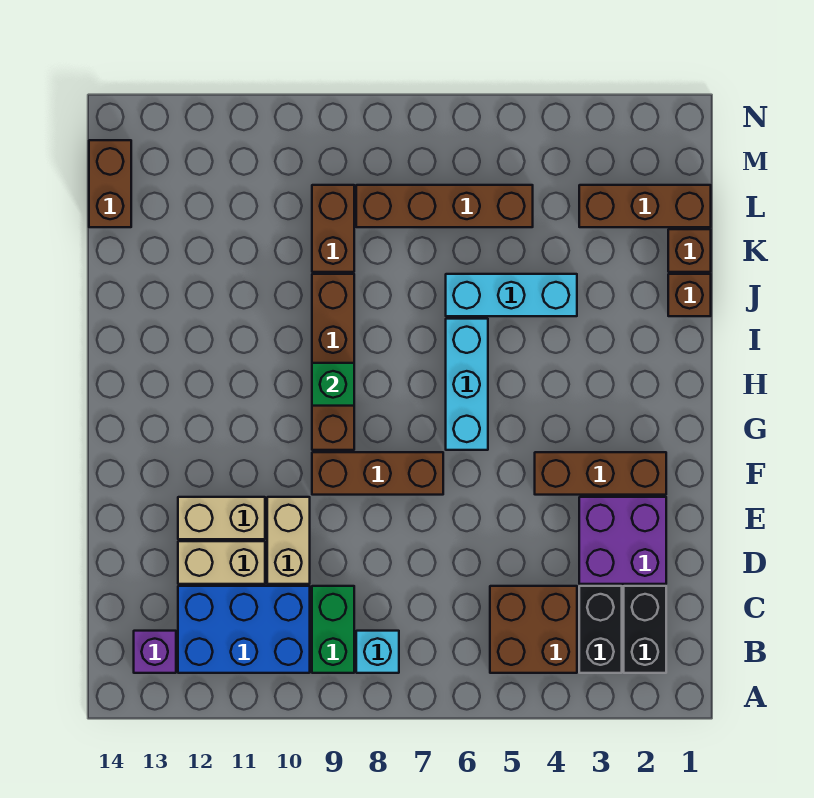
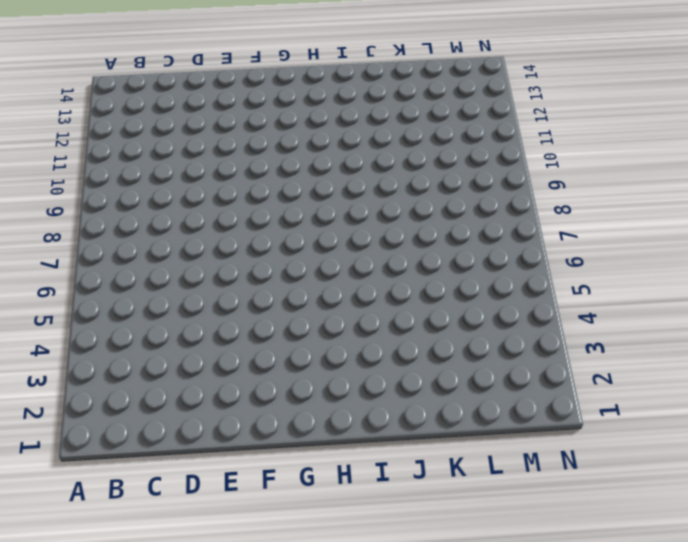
none -> black 1x2 brick [624,586,666,673]
none -> black 1x2 brick [579,586,622,673]
none -> brown 2x2 brick [490,586,577,673]

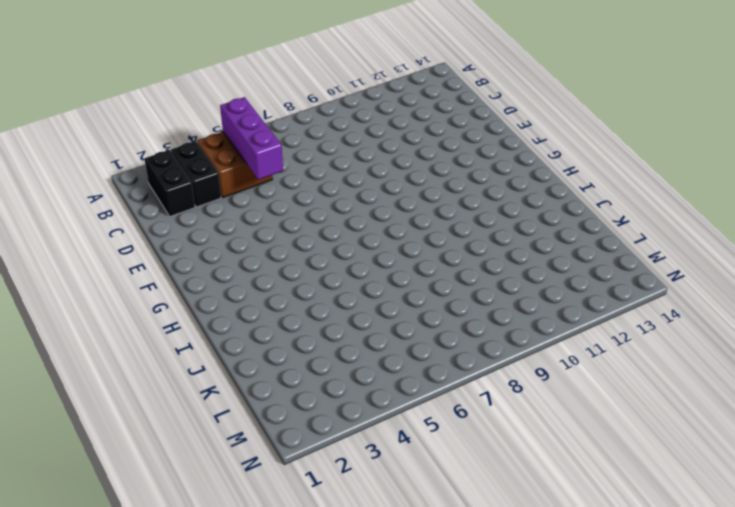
purple 1x3 brick [220,97,283,180] -> none
none -> cyan 1x1 brick [356,631,399,673]
none -> green 1x2 brick [312,586,354,673]
none -> blue 2x3 brick [178,586,310,673]

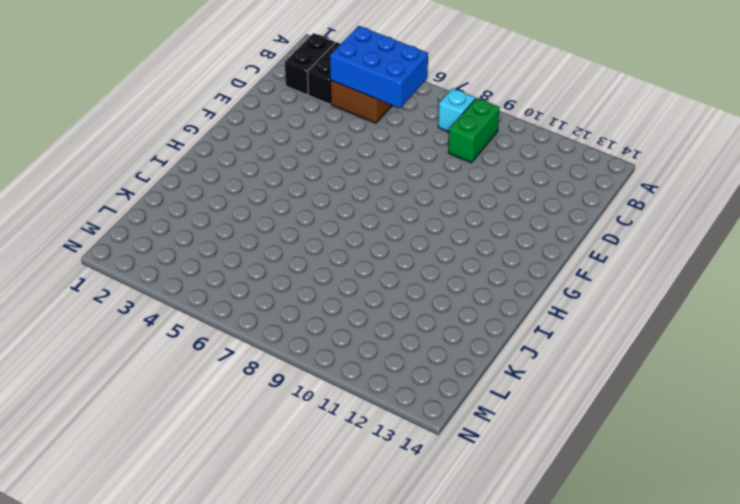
blue 2x3 brick [330,26,428,108] -> blue 2x3 brick moved to [178,586,310,673]
none -> purple 1x1 brick [134,631,176,673]
none -> purple 2x2 brick [579,497,666,584]
none -> tan 1x2 brick [267,497,310,584]

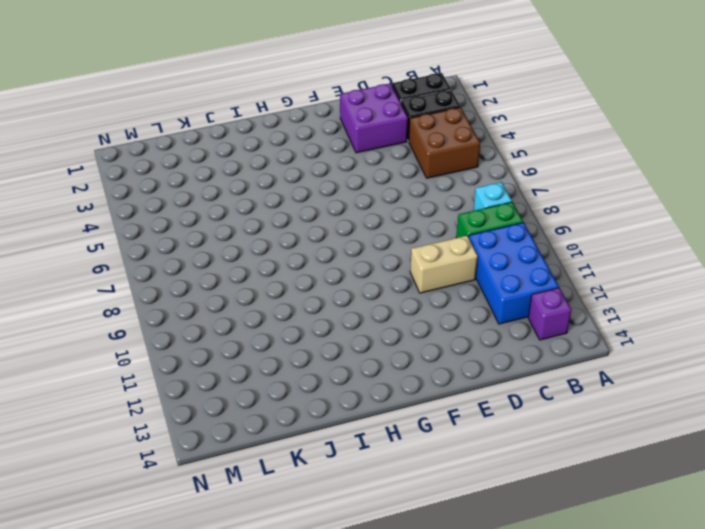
none -> tan 1x2 brick [178,541,265,584]
none -> tan 1x2 brick [178,497,265,539]
none -> brown 1x3 brick [535,452,666,495]

